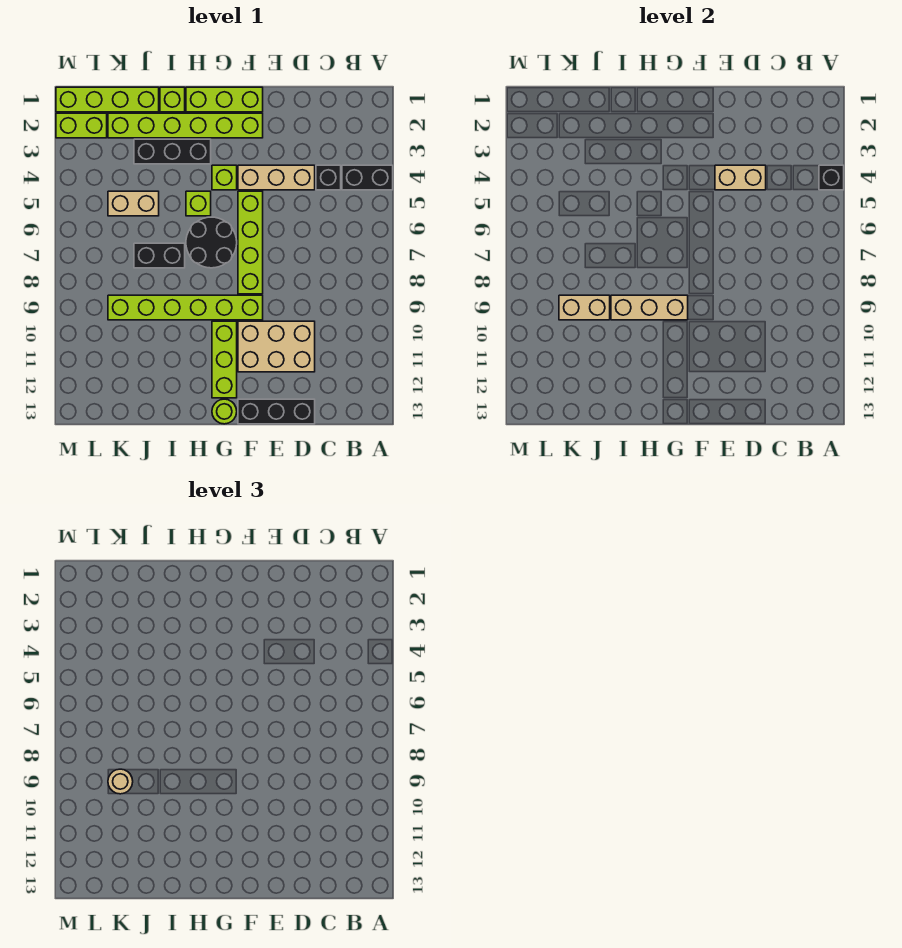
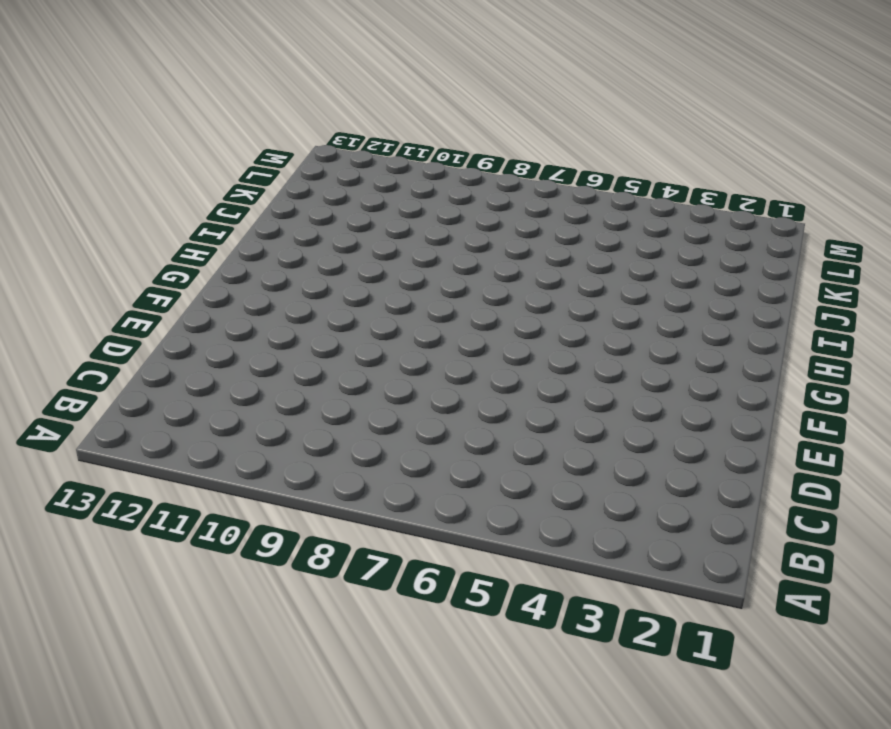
none -> black 1x2 brick [342,165,393,190]
none -> black 1x1 brick [316,165,341,190]
none -> tan 1x3 brick [238,165,315,190]

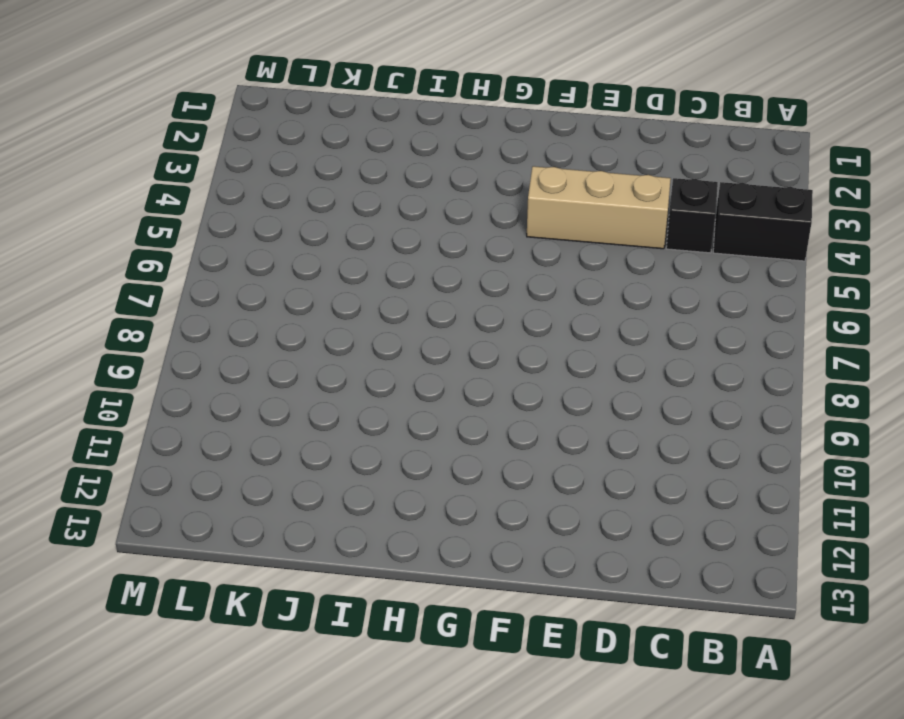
none -> tan 2x3 brick [238,321,315,372]
none -> black 1x3 brick [238,399,315,424]
none -> lime 1x3 brick [186,87,263,112]

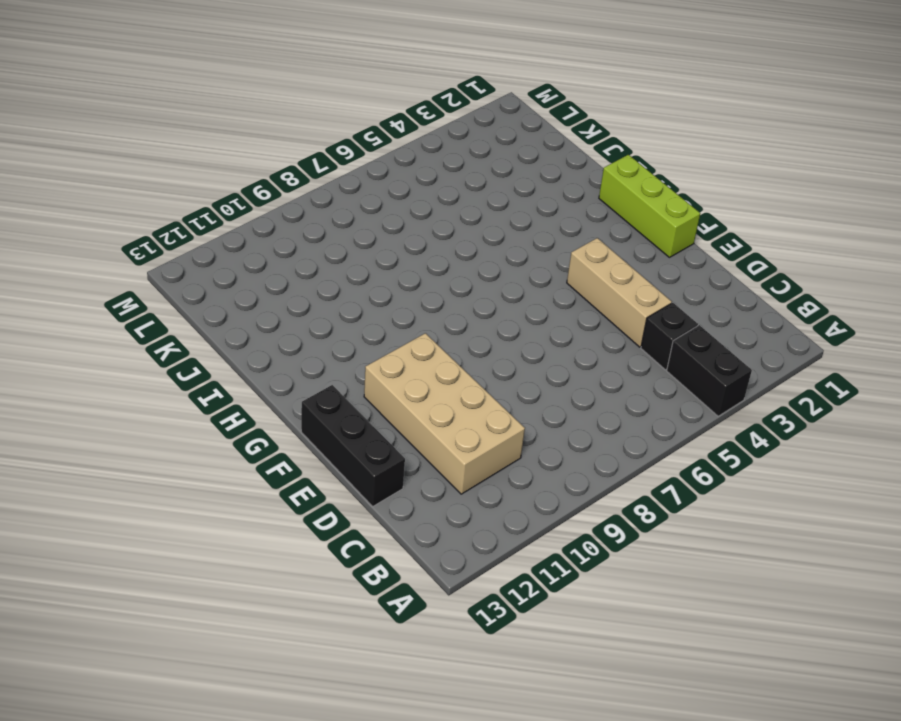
tan 2x4 brick [364,333,525,494] -> tan 2x3 brick [238,321,315,372]
none -> lime 1x6 brick [108,113,263,138]
none -> lime 1x4 brick [238,191,263,294]
none -> lime 1x6 brick [108,295,263,320]

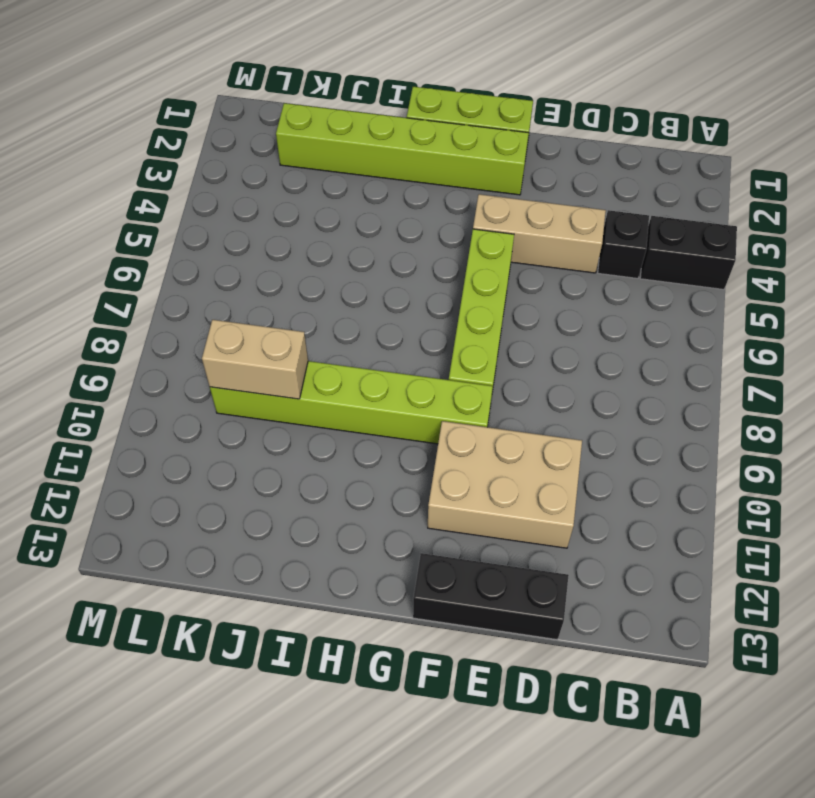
none -> lime 1x1 brick [212,165,237,190]
none -> black 2x2 round brick [186,217,237,268]
none -> lime 1x3 brick [212,321,237,398]

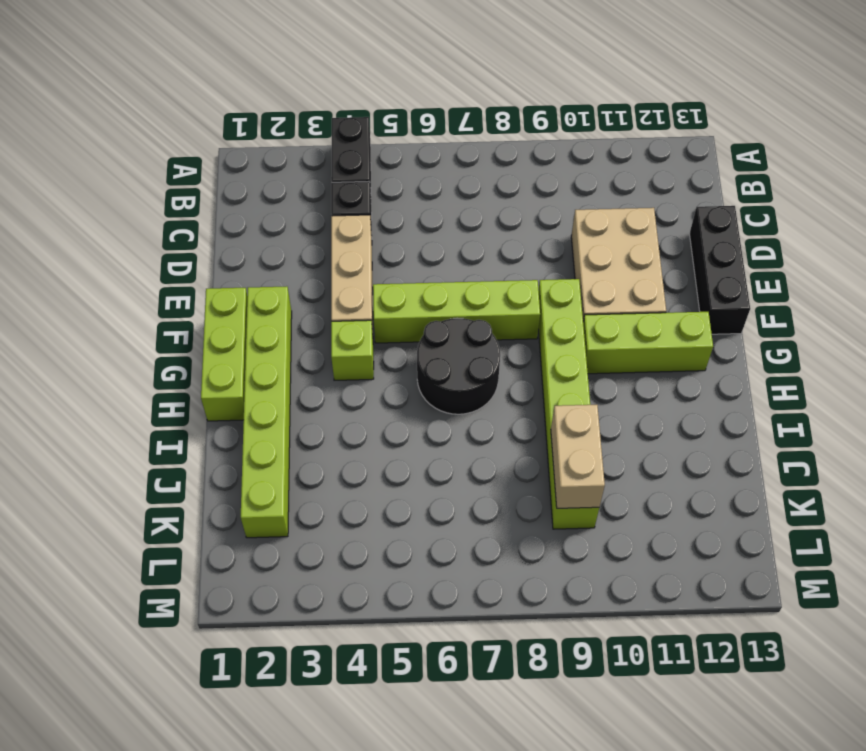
none -> lime 1x1 round brick [212,399,237,424]
none -> black 1x3 brick [134,139,211,164]
none -> lime 1x1 brick [186,191,211,216]

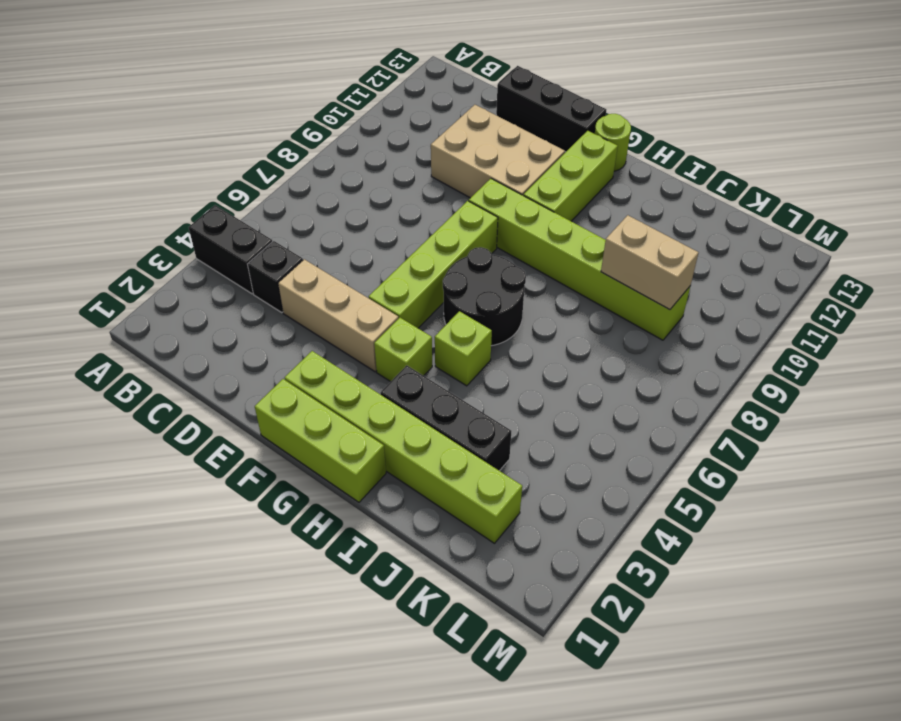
none -> lime 1x1 brick [160,87,185,112]
none -> black 1x2 brick [134,243,185,268]
none -> lime 1x4 brick [56,87,159,112]

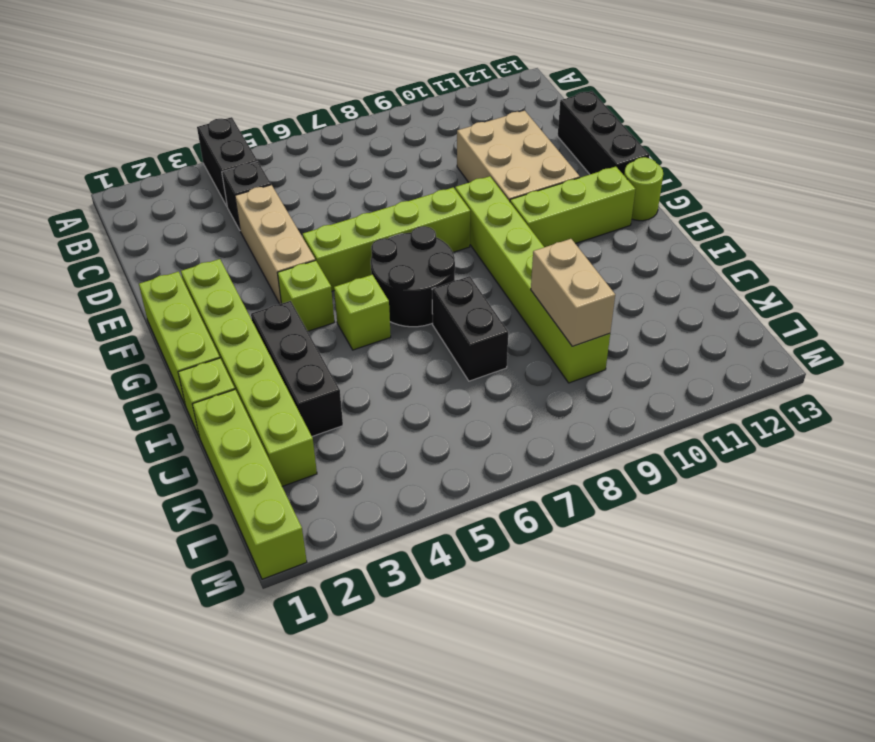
none -> tan 1x2 brick [108,191,159,216]
none -> lime 1x2 brick [56,113,107,138]
none -> black 1x1 brick [819,165,844,190]

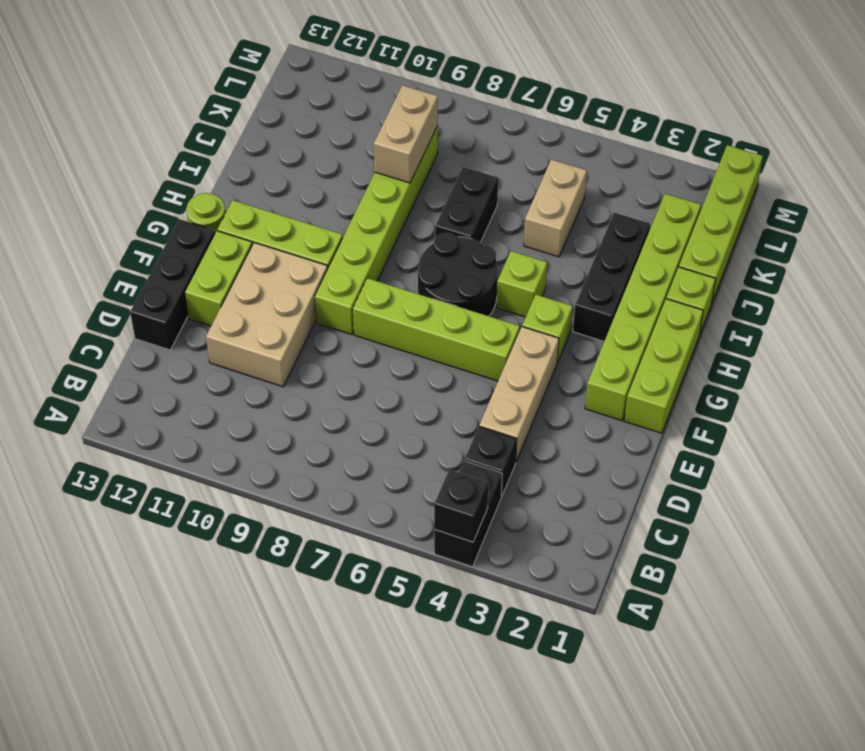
lime 1x2 brick [185,231,252,326] -> lime 1x2 brick moved to [56,113,107,138]
none -> tan 1x2 brick [715,165,766,190]
none -> tan 1x3 brick [611,295,688,320]
none -> tan 1x1 round brick [108,769,133,794]

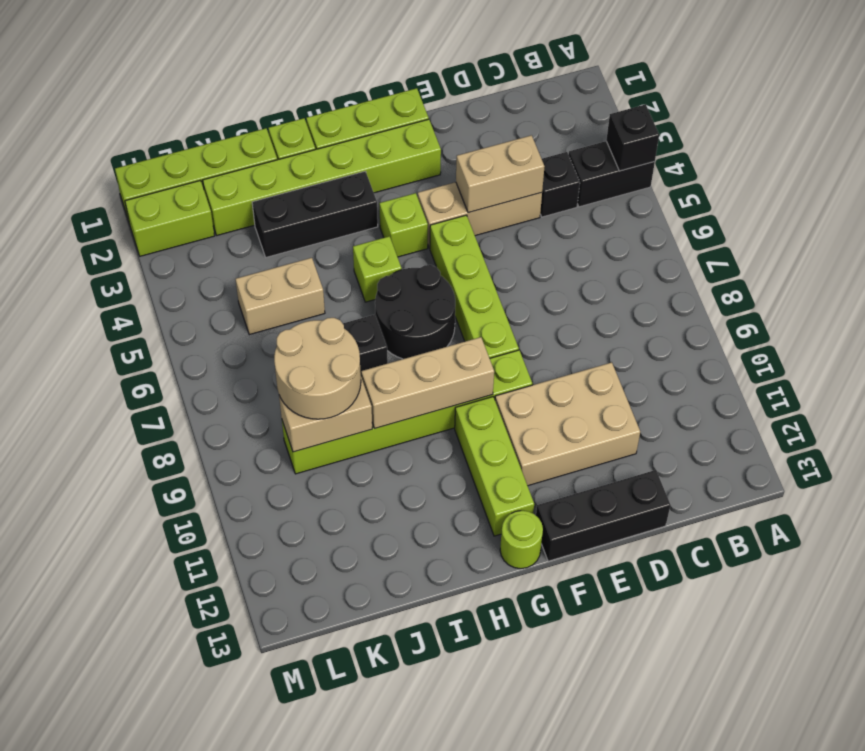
tan 2x2 round brick [274,318,361,419] -> tan 1x1 round brick [108,769,133,794]

